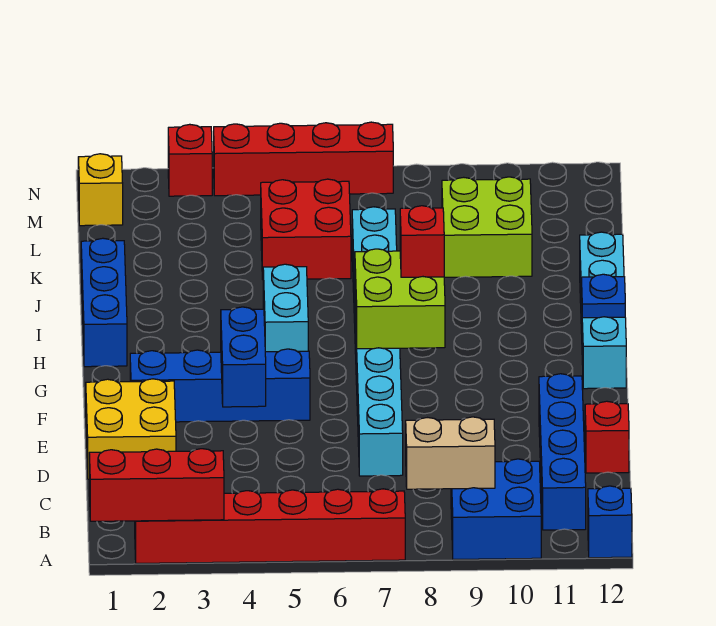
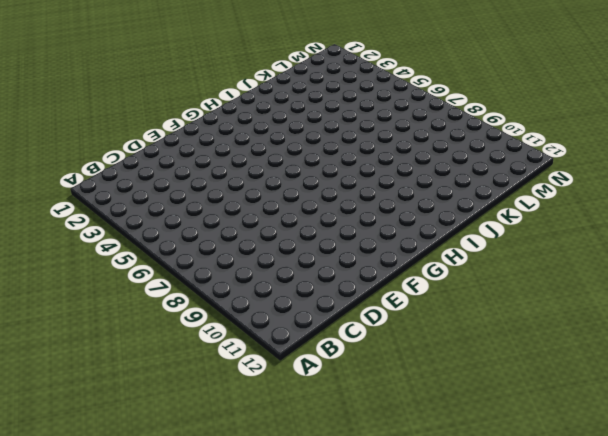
none -> red 1x6 brick [135,489,405,563]
none -> blue 2x2 brick [451,459,541,559]
none -> blue 1x1 brick [588,486,632,558]

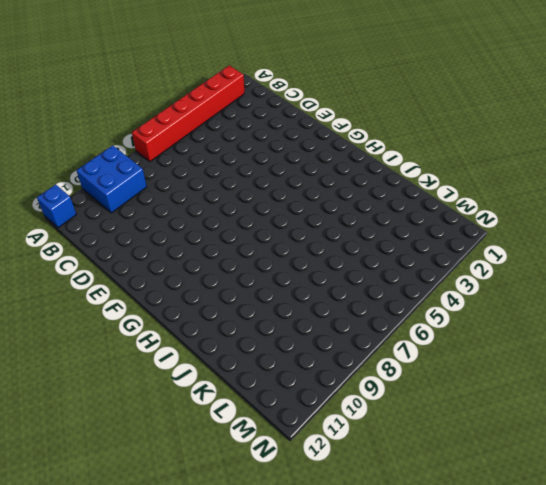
none -> blue 1x4 brick [539,374,586,530]
none -> yellow 2x2 brick [86,379,176,479]
none -> cyan 1x8 brick [352,207,403,476]

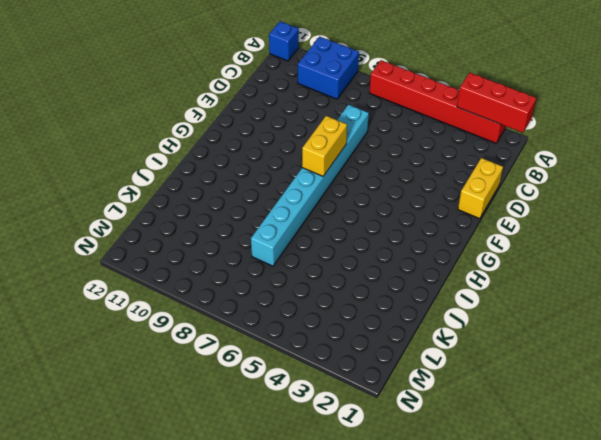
yellow 1x2 brick [458,158,503,219] -> yellow 2x2 brick [86,379,176,479]
yellow 1x2 brick [302,116,347,176] -> lime 2x2 brick [355,249,445,349]
none -> blue 1x4 brick [539,374,586,530]
none -> red 1x1 brick [585,401,629,473]
none -> blue 1x4 brick [130,349,310,422]

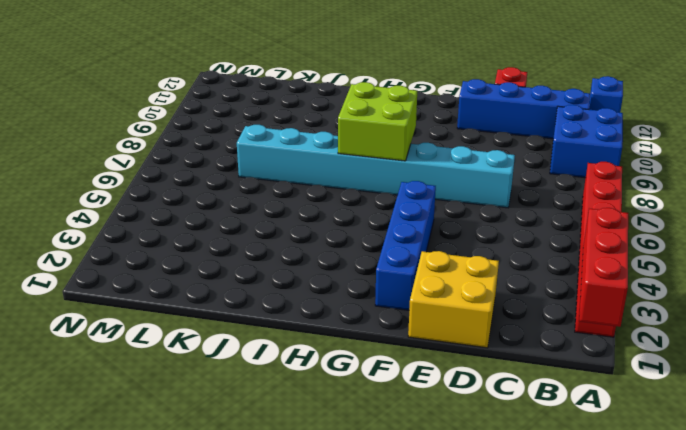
none -> cyan 1x4 brick [580,232,626,389]
none -> blue 1x3 brick [81,238,127,367]
none -> cyan 1x2 brick [263,264,308,352]

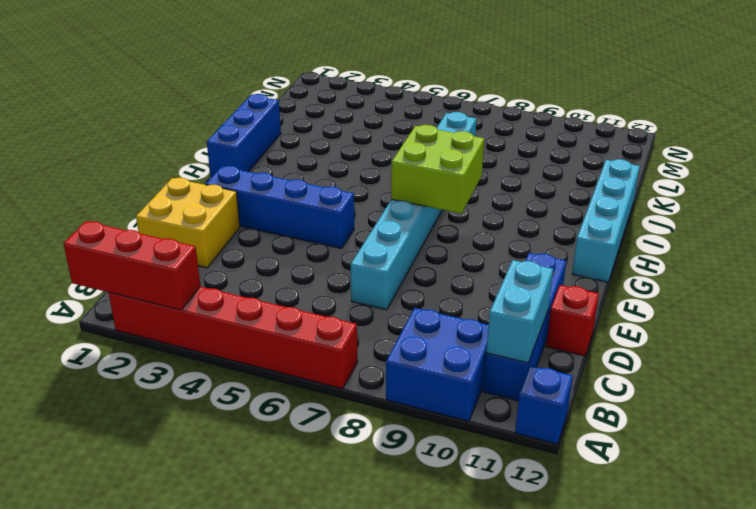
cyan 1x2 brick [486,260,553,363] -> cyan 1x2 brick moved to [263,264,308,352]
none -> red 2x2 brick [261,179,351,279]
none -> lime 2x2 brick [442,177,532,277]
none -> yellow 1x1 brick [78,154,123,226]

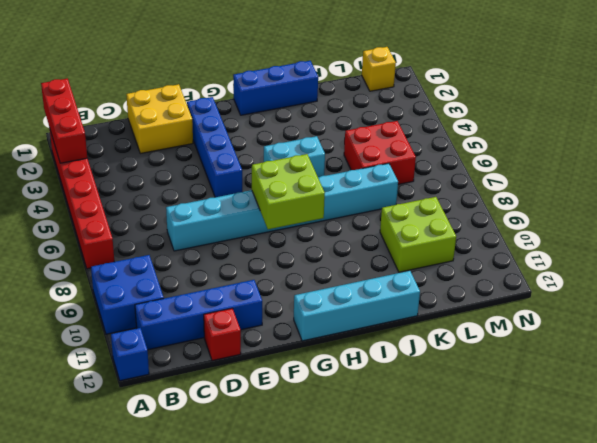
none -> red 1x1 brick [168,124,212,196]
none -> red 1x4 brick [214,122,393,196]
none -> tan 1x2 brick [406,417,495,489]

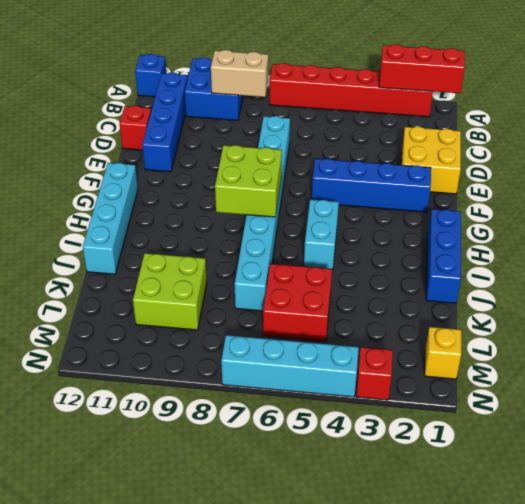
cyan 1x4 brick [221,335,359,397] -> red 1x4 brick [214,122,393,196]
none -> blue 1x2 brick [221,307,266,407]
none -> blue 1x1 plate [581,274,625,318]
none -> red 1x1 brick [400,206,444,277]

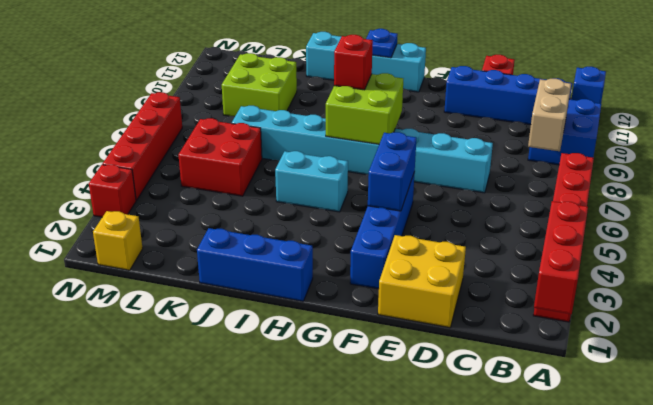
blue 1x2 brick [368,132,416,211] -> blue 1x2 brick turned to [221,307,266,407]

